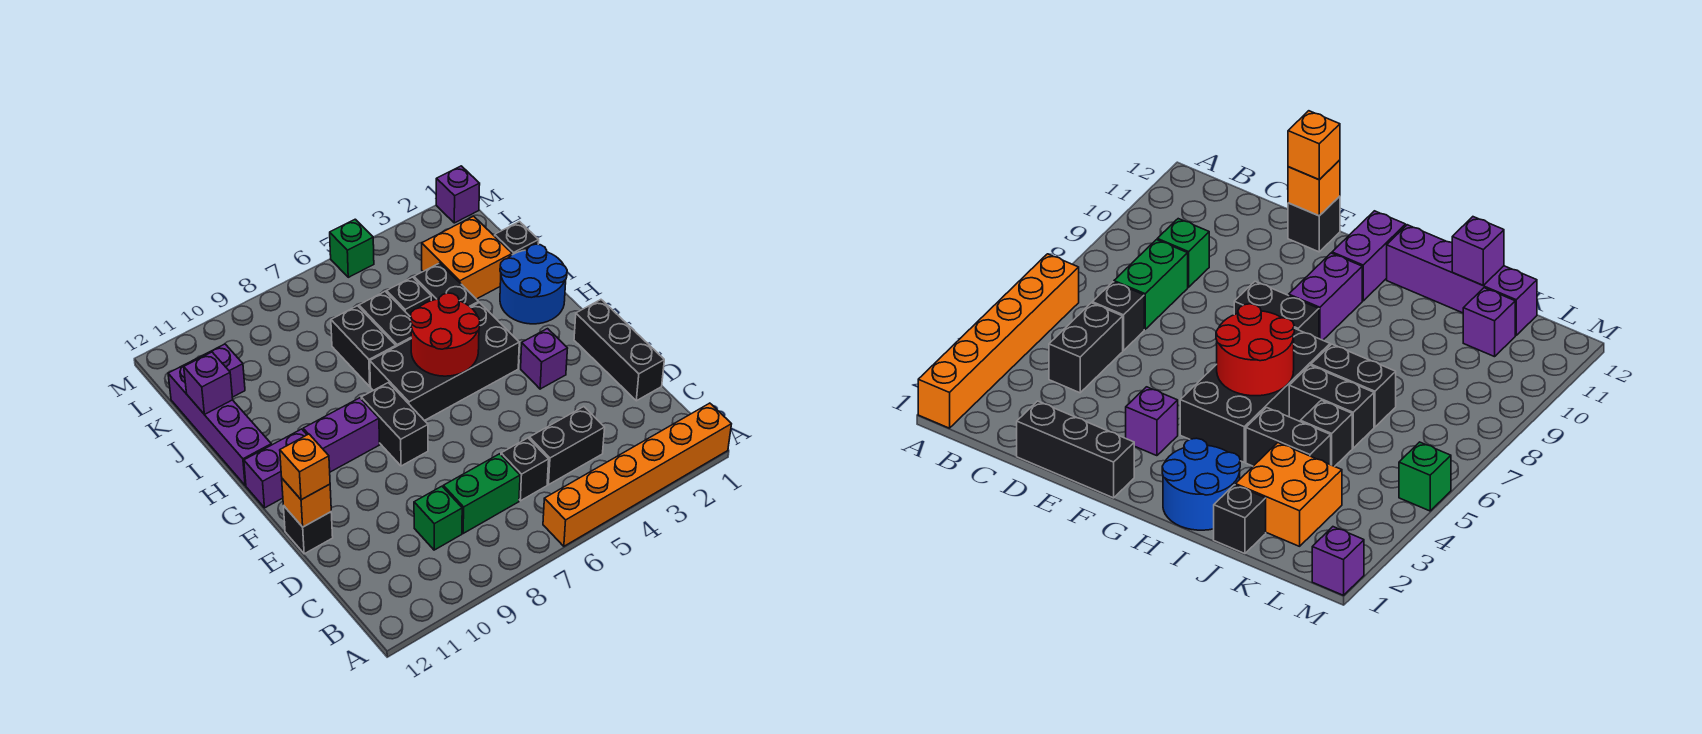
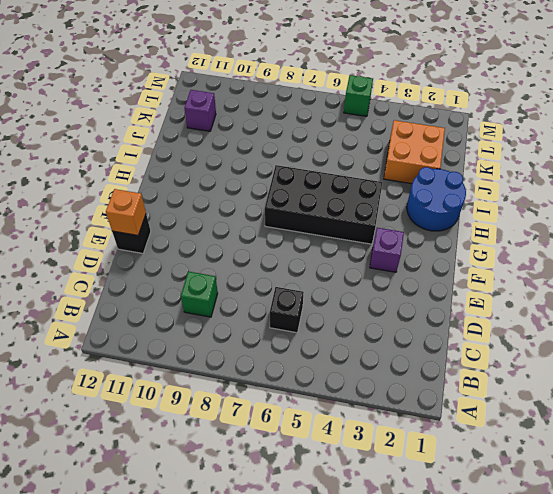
none -> orange 1x6 brick [543,403,731,546]
none -> black 1x2 brick [529,407,605,485]
none -> green 1x2 brick [443,454,520,533]

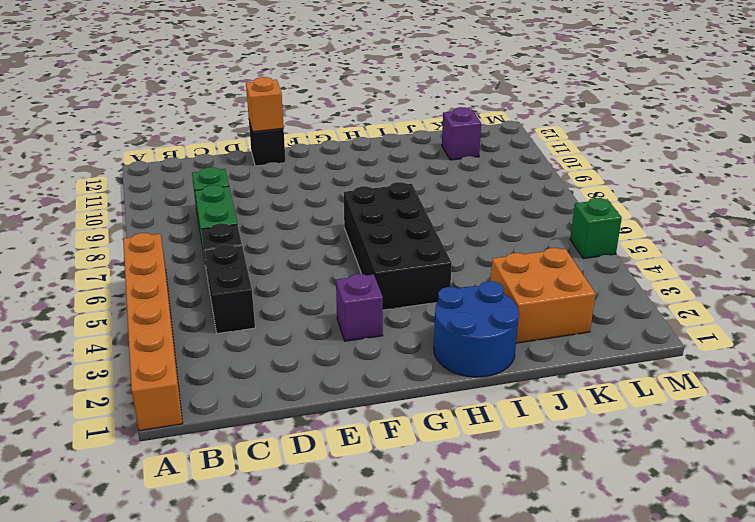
none -> black 1x3 brick [574,300,664,401]
none -> black 1x2 brick [361,383,428,466]
none -> purple 1x2 brick [303,398,379,472]

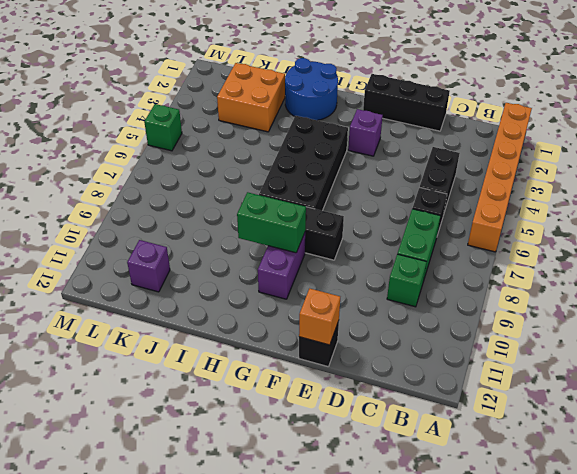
green 1x2 brick [237,192,306,253] -> none
none -> purple 1x2 brick [244,429,307,508]
none -> purple 1x4 brick [168,359,271,485]
none -> black 1x2 brick [414,263,479,307]

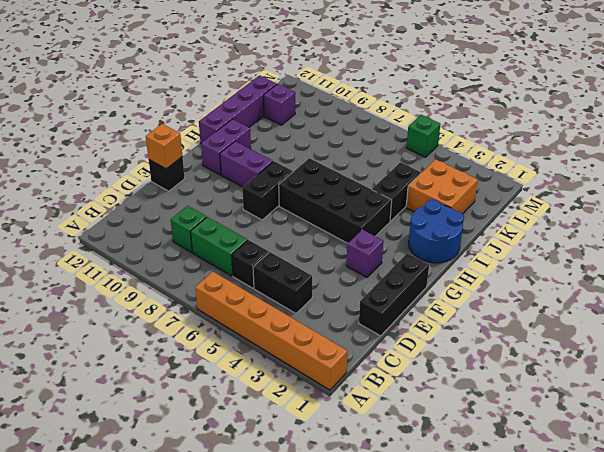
purple 1x2 brick [201,119,251,175] -> purple 1x2 brick turned to [244,429,307,508]
none -> black 1x2 brick [359,291,411,347]
none -> black 1x2 brick [331,306,396,386]
none -> black 1x1 brick [495,222,539,255]

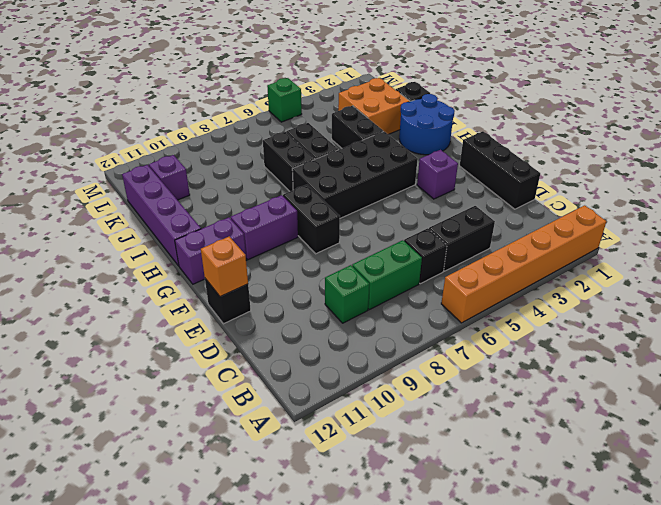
none -> black 1x1 brick [387,277,431,316]
none -> purple 1x1 brick [436,166,480,223]
none -> red 2x2 round brick [410,293,480,376]

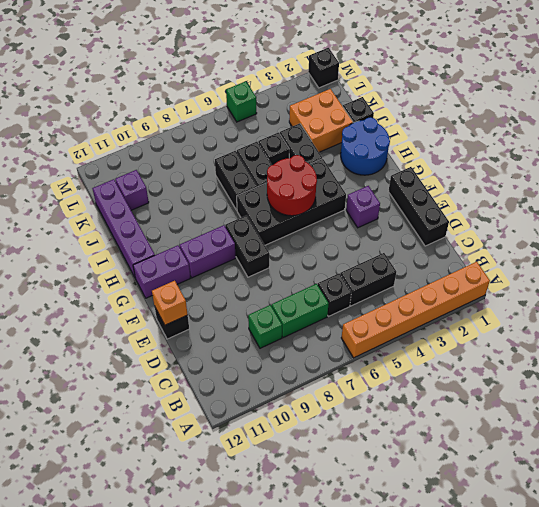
black 1x1 brick [308,48,339,88] -> purple 1x1 brick [436,166,480,223]
none -> purple 1x1 brick [184,352,233,415]
none -> orange 1x1 brick [280,434,330,500]

